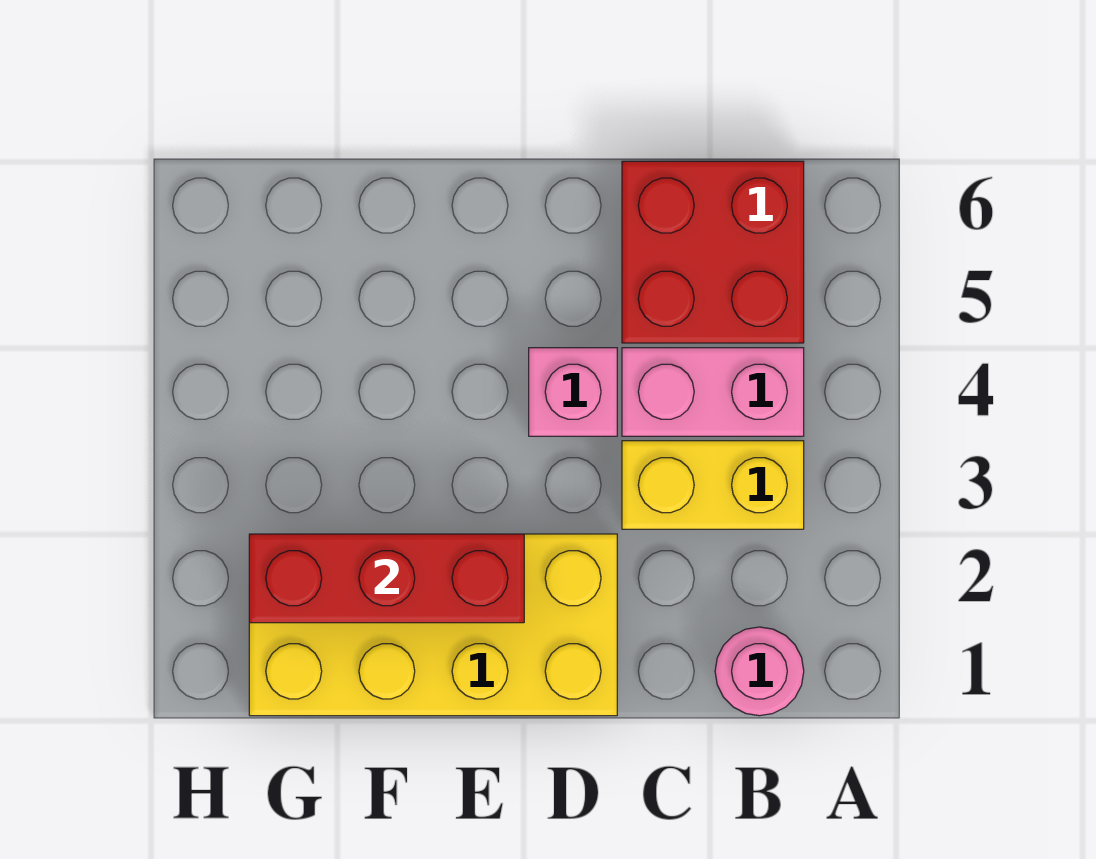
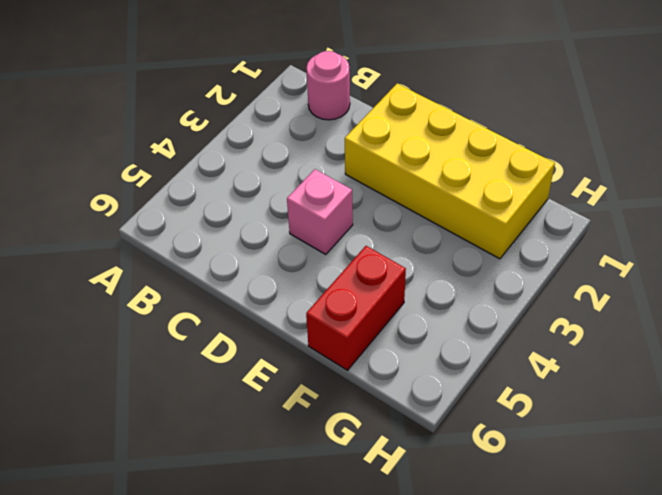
red 1x2 brick [306,246,406,370] -> none
none -> yellow 1x2 brick [622,441,804,529]
none -> pink 1x2 brick [622,348,804,436]

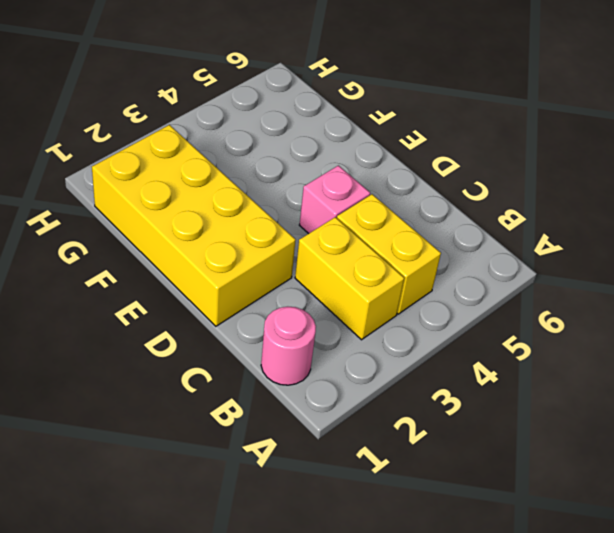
yellow 1x2 brick [337,194,441,314] -> pink 1x2 brick [622,348,804,436]
none -> red 2x2 brick [622,161,804,343]
none -> red 1x3 brick [249,534,524,623]

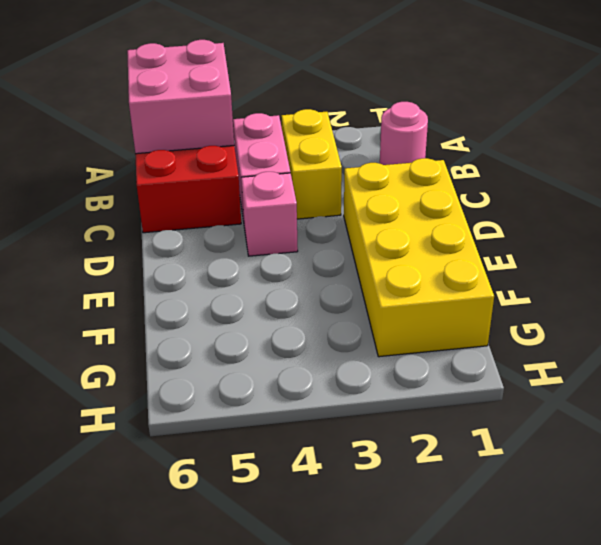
pink 2x2 brick [127,40,234,154] -> none
none -> red 1x3 brick [249,534,524,623]

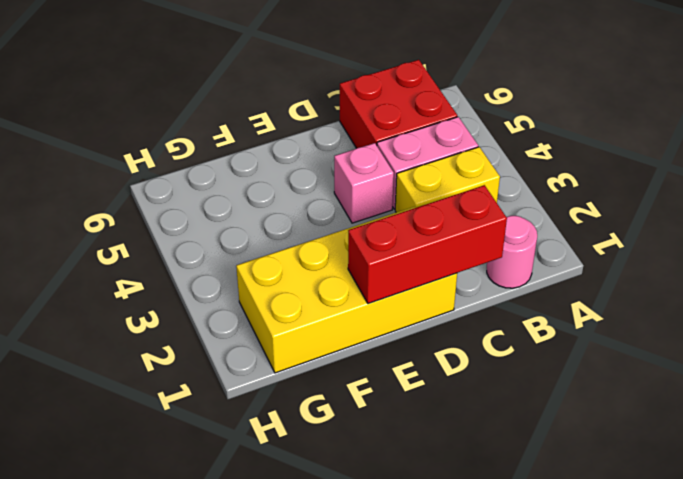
red 1x3 brick [348,185,507,303] -> red 1x3 brick moved to [249,534,524,623]

